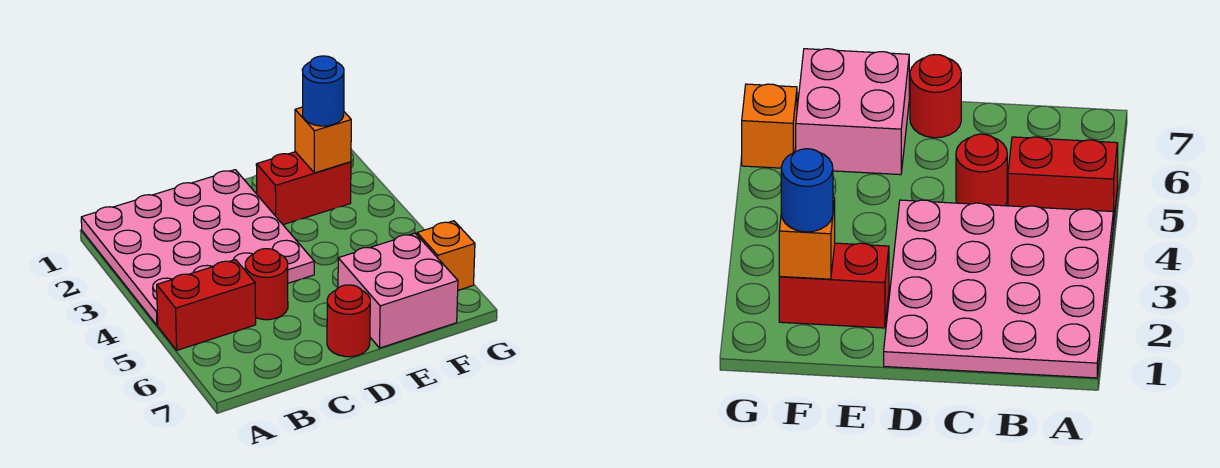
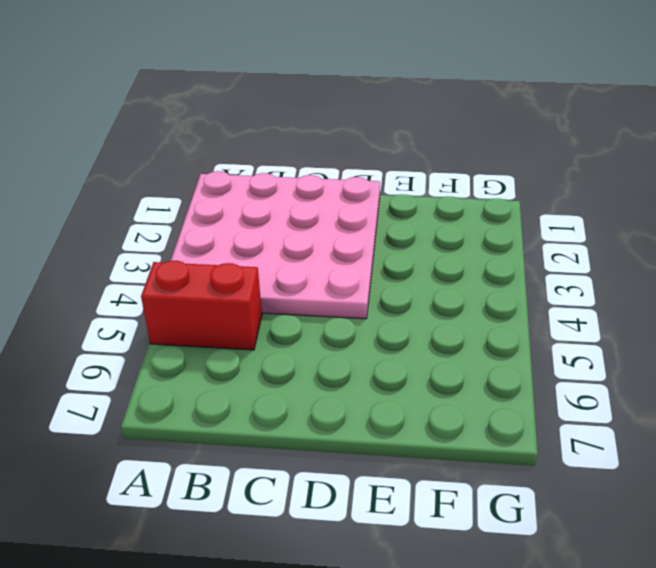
none -> red 1x1 round brick [245,249,288,320]
none -> red 1x1 round brick [327,285,370,357]

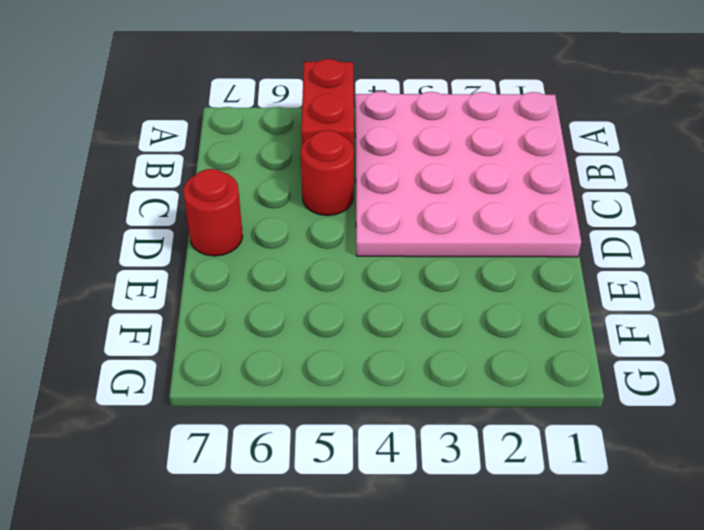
none -> red 1x2 brick [256,152,351,225]
none -> pink 2x2 brick [338,233,458,348]

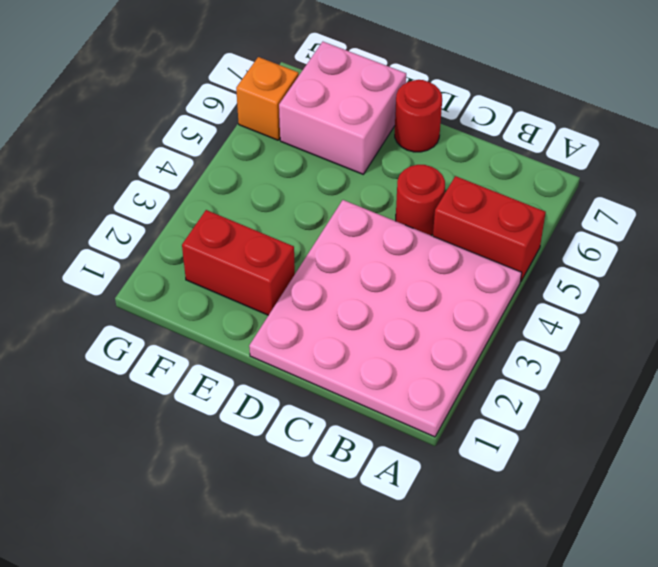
none -> orange 1x1 brick [295,107,351,173]
none -> blue 1x1 round brick [302,56,344,126]

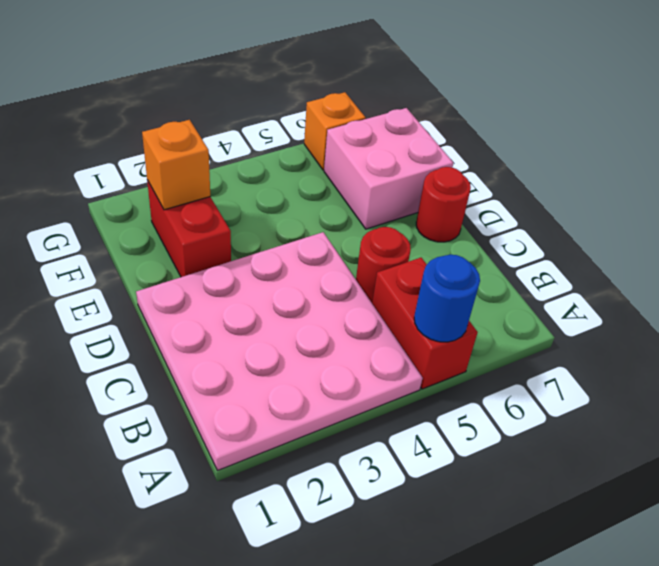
blue 1x1 round brick [414,255,480,342] -> blue 1x1 round brick moved to [302,56,344,126]

